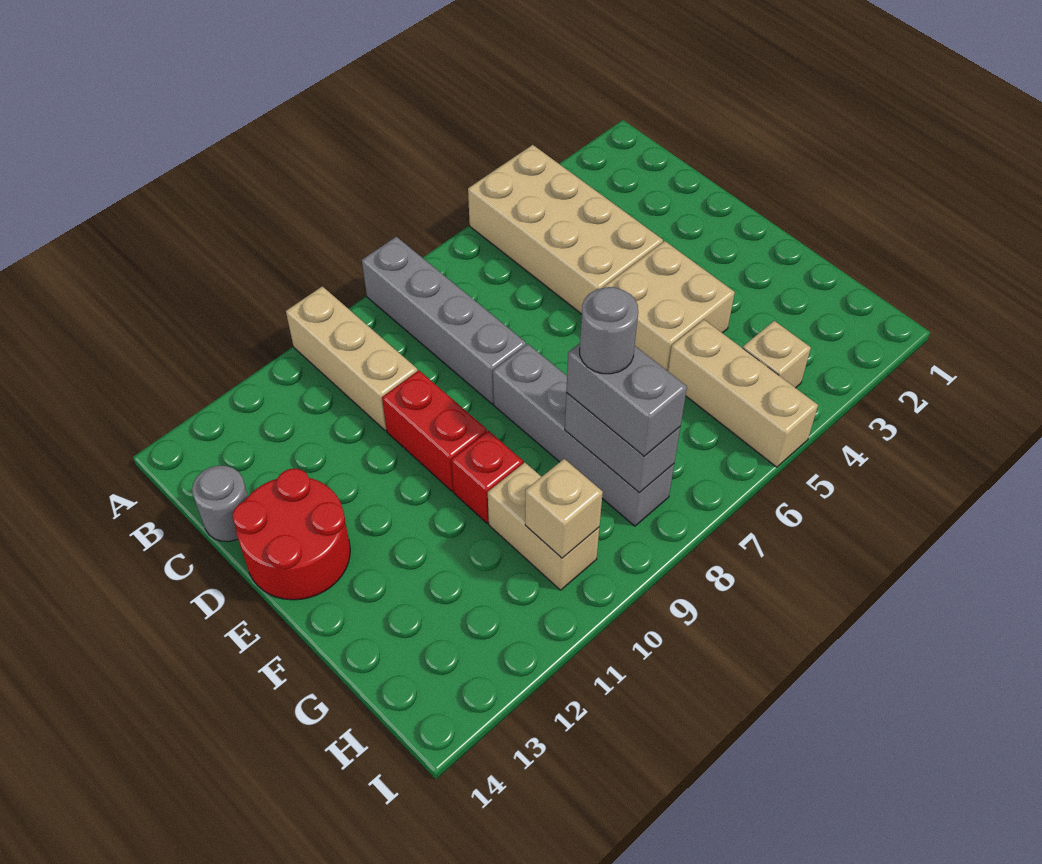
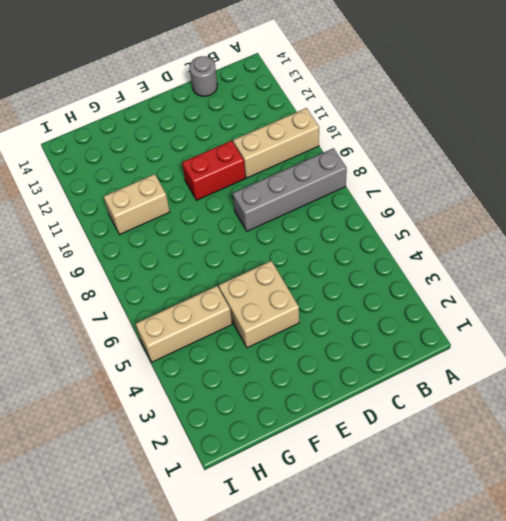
none -> tan 2x4 brick [468,145,663,314]
none -> red 2x2 round brick [233,468,350,600]
none -> grey 1x4 brick [493,344,674,526]

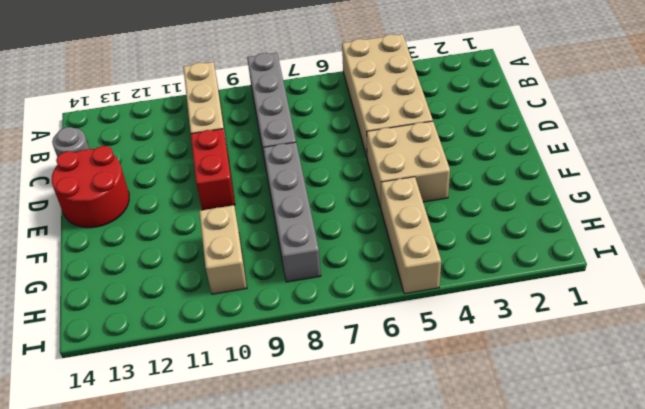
none -> red 1x1 brick [451,431,523,523]
none -> tan 1x1 brick [743,321,811,388]
none -> grey 1x2 brick [565,393,680,493]

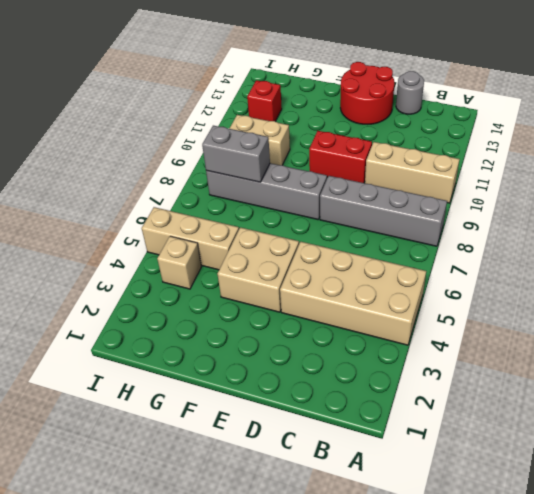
red 1x1 brick [247,80,282,121] -> red 1x1 brick moved to [451,431,523,523]
none -> tan 1x1 brick [525,459,603,558]
none -> grey 1x2 brick [566,344,687,456]
none -> grey 1x1 round brick [580,287,638,374]

